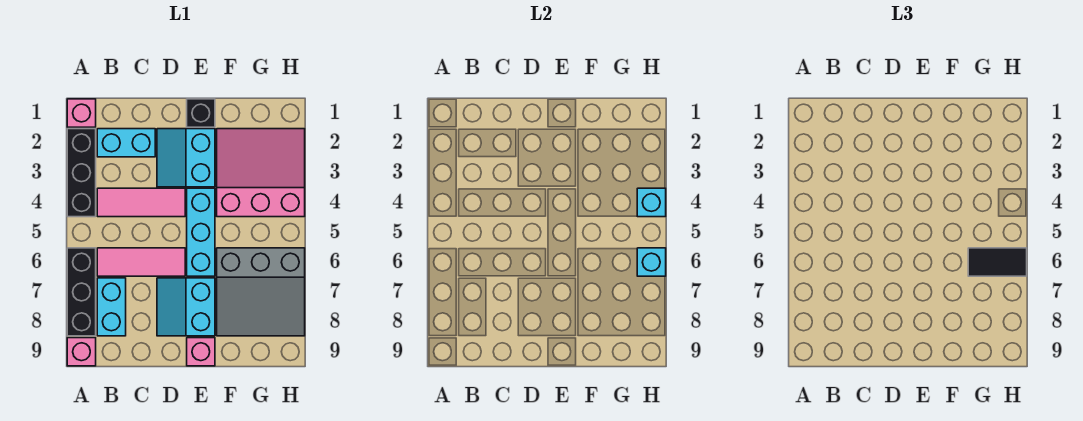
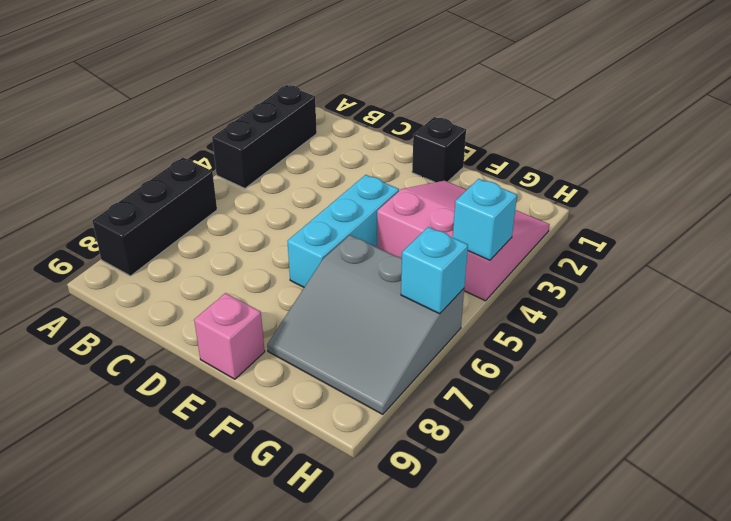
none -> pink 1x1 brick [67,99,96,127]
none -> pink 1x1 brick [67,338,96,366]
none -> cyan 1x2 brick [97,129,155,157]

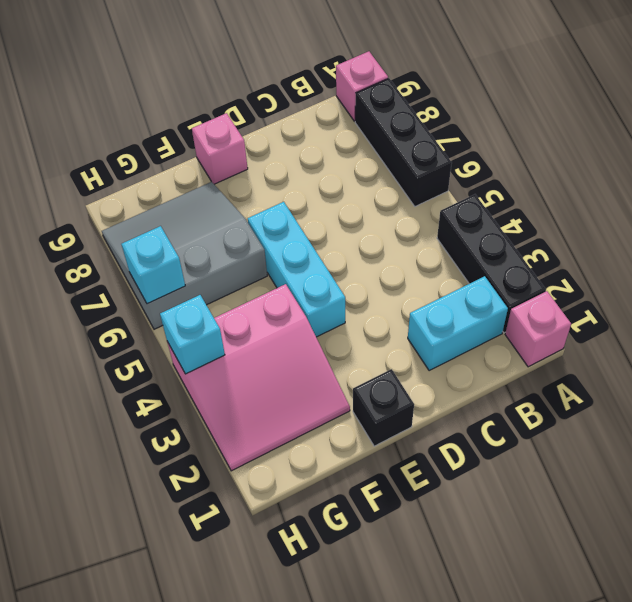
none -> pink 1x3 tile [97,188,185,217]
none -> pink 1x3 tile [97,248,185,276]
none -> cyan 1x2 brick [97,278,126,336]

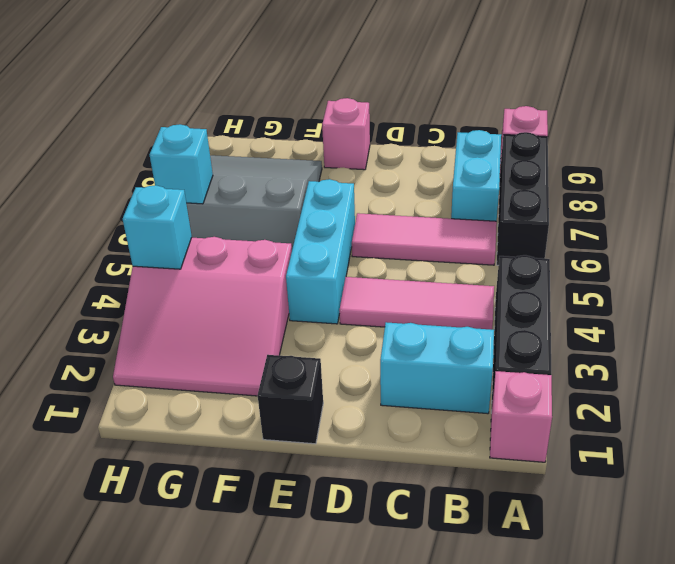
none -> cyan 2x2 slope [157,129,215,187]
none -> cyan 2x2 slope [157,278,215,336]
none -> black 1x2 tile [968,248,1027,276]

